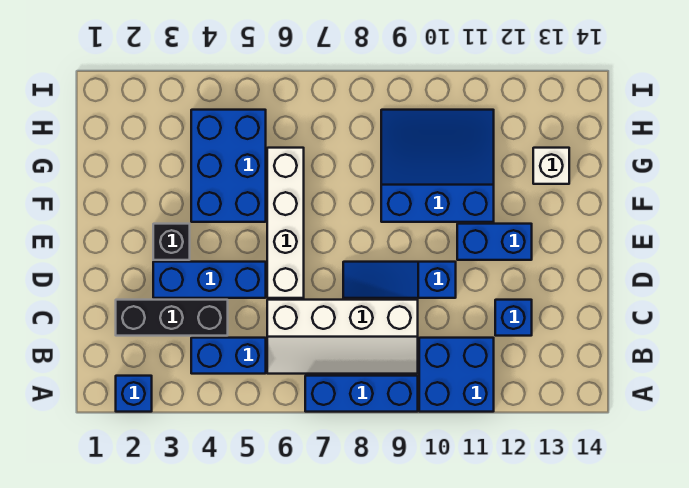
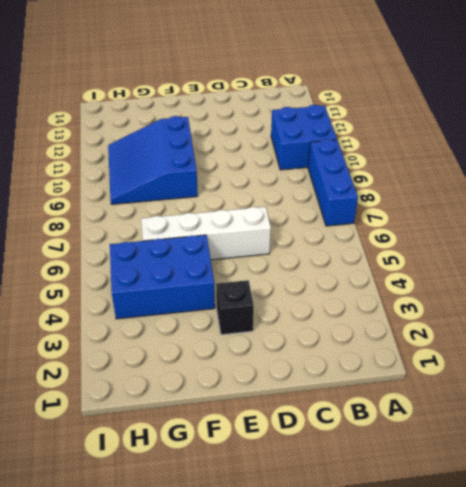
none -> blue 1x1 brick [116,376,152,412]
none -> blue 1x2 brick [191,338,266,374]
none -> white 2x4 slope [267,300,418,374]

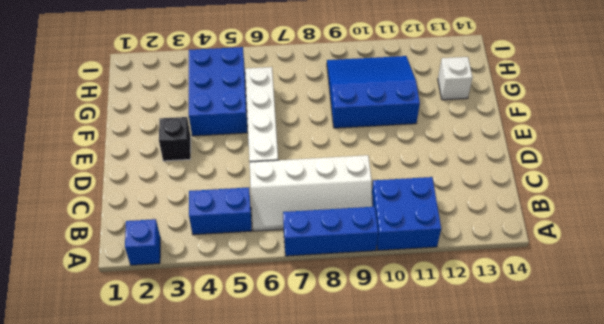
none -> black 1x3 brick [116,300,228,336]
none -> blue 1x1 brick [495,300,532,336]
none -> blue 1x3 brick [153,262,266,298]

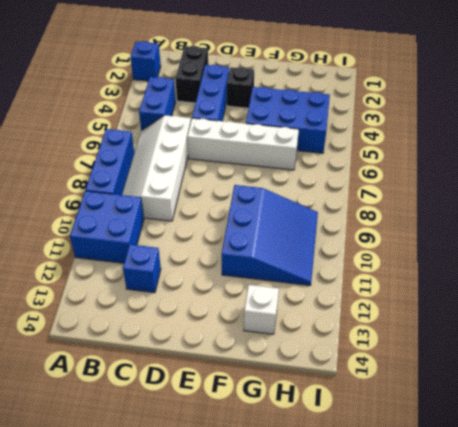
black 1x2 brick [176,46,208,103] -> black 1x3 brick [116,300,228,336]
none -> blue 1x3 slope [343,262,456,298]
none -> blue 1x2 brick [457,224,532,260]

